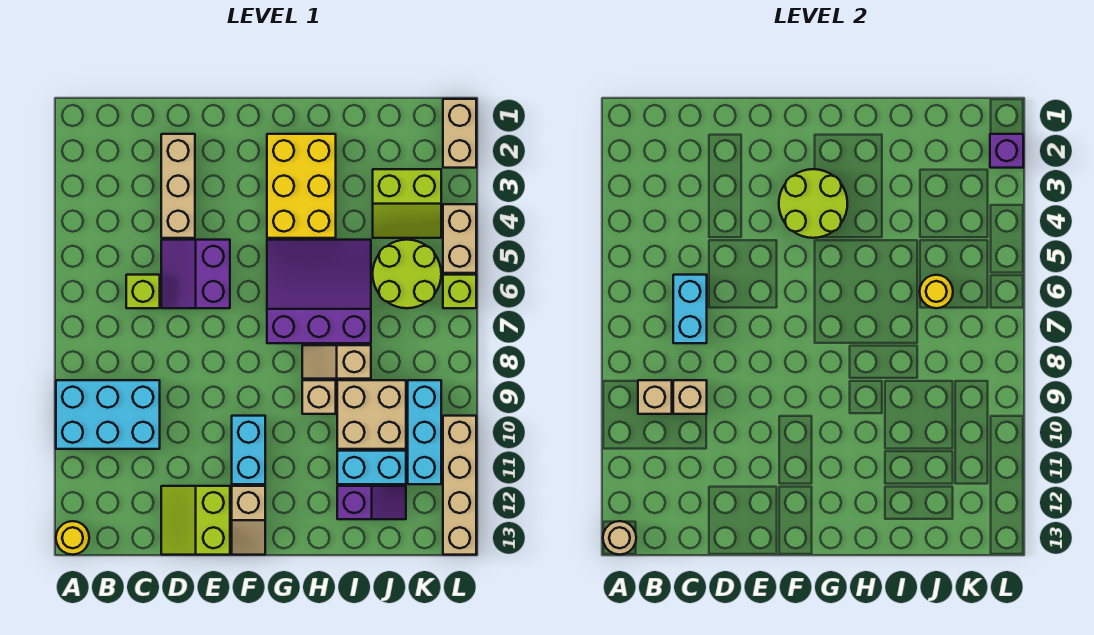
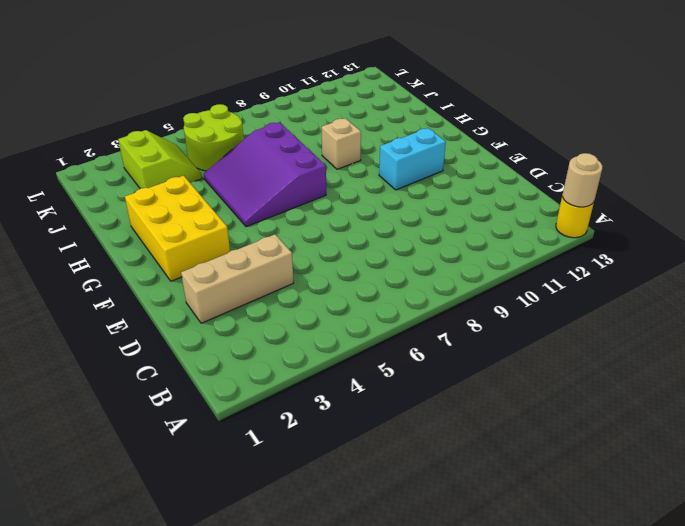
yellow 2x3 brick [125,176,230,281] -> yellow 2x3 brick turned to [267,134,336,238]
none -> cyan 2x3 brick [56,380,160,449]
none -> lime 1x1 brick [126,275,160,308]
none -> purple 2x2 slope [161,240,230,308]

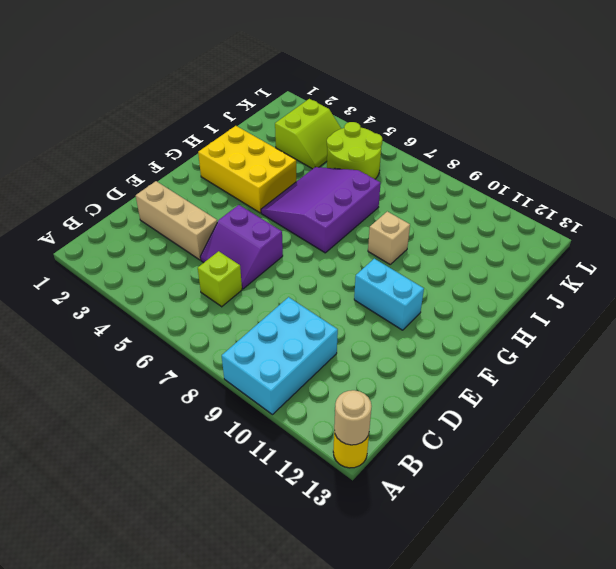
none -> lime 2x2 slope [161,486,230,555]
none -> tan 1x2 slope [232,486,265,555]
none -> tan 1x2 slope [302,345,371,379]

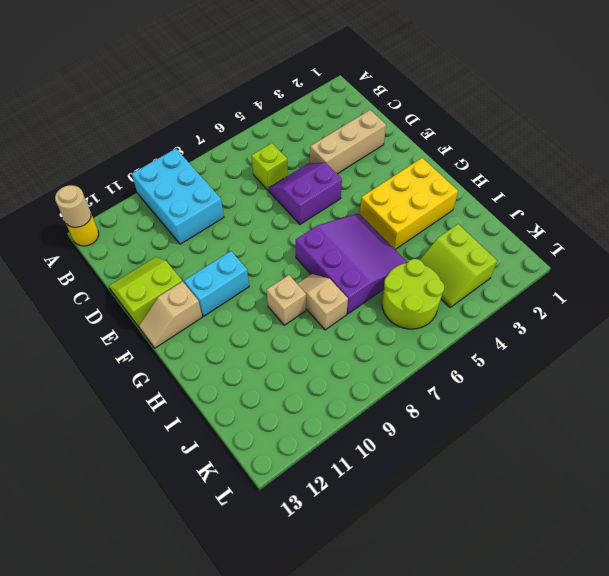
none -> tan 2x2 brick [337,380,406,449]
none -> cyan 1x2 brick [337,451,406,484]
none -> purple 1x2 slope [337,486,406,519]

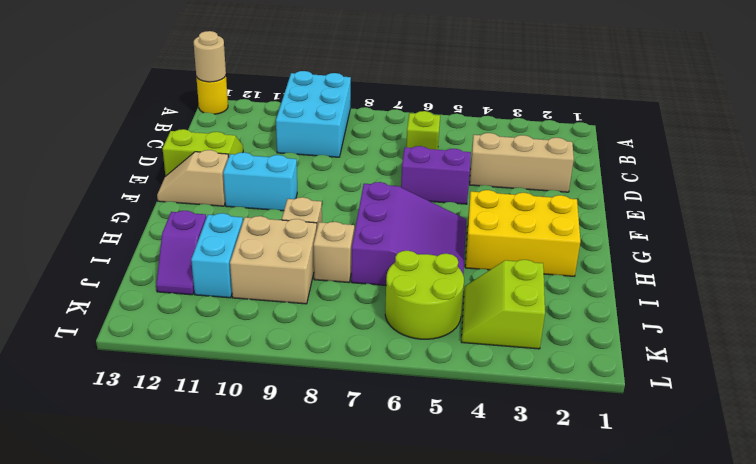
none -> cyan 1x3 brick [408,380,441,484]
none -> tan 1x2 brick [443,99,476,168]
none -> tan 1x2 brick [443,204,476,273]

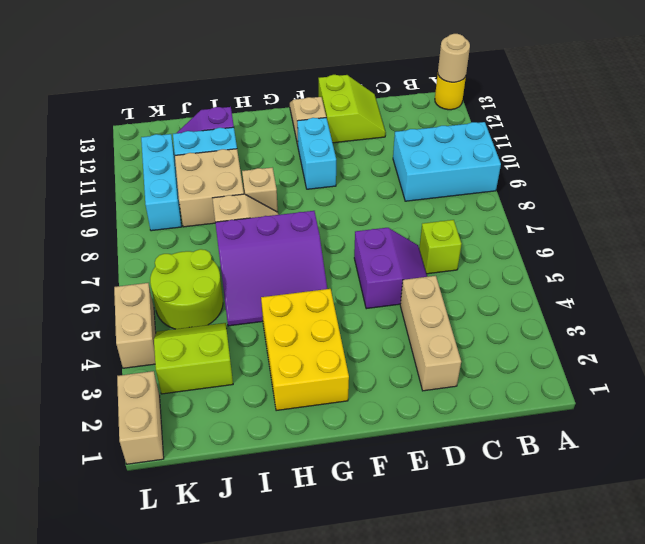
none -> lime 1x1 brick [443,275,476,308]
none -> tan 1x4 brick [443,416,476,555]
none -> tan 1x1 brick [638,380,672,414]

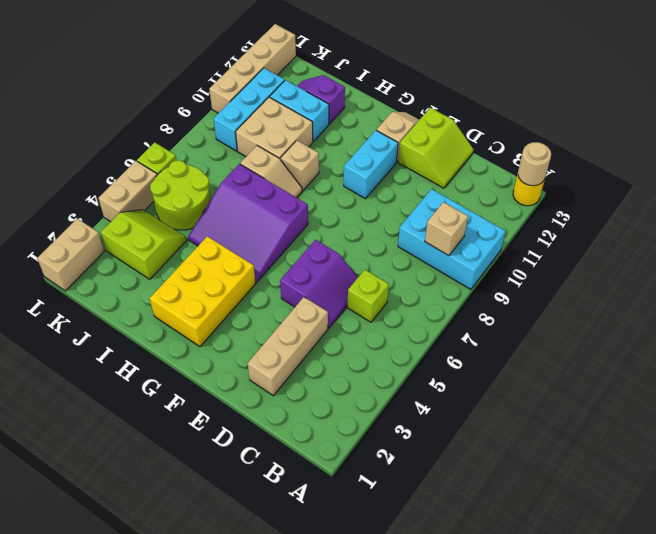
none -> cyan 1x2 brick [673,275,707,343]
none -> tan 1x1 brick [673,380,707,414]
none -> lime 2x2 round brick [779,169,847,238]

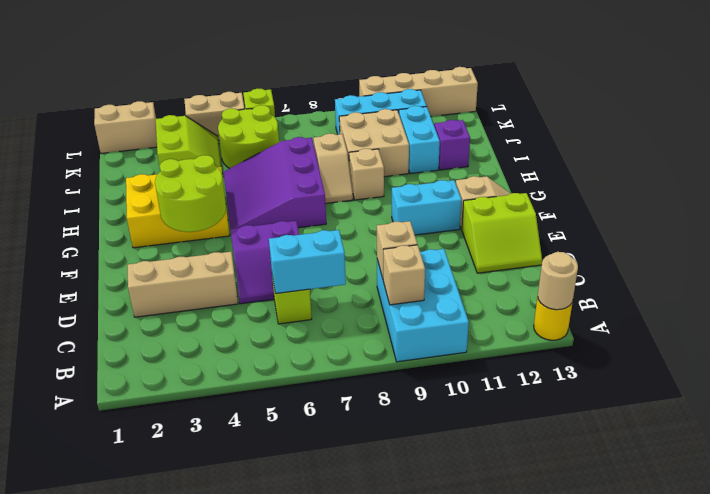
none -> yellow 1x1 round brick [920,275,953,308]
none -> purple 1x1 brick [990,134,1023,168]

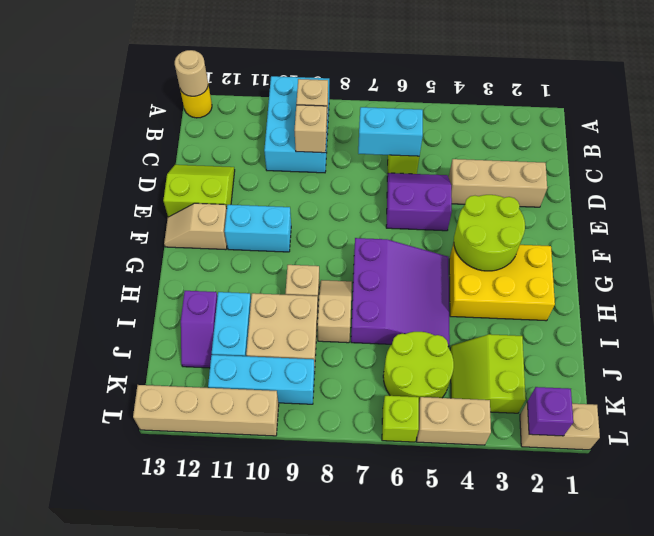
none -> yellow 1x1 round brick [920,275,953,308]

